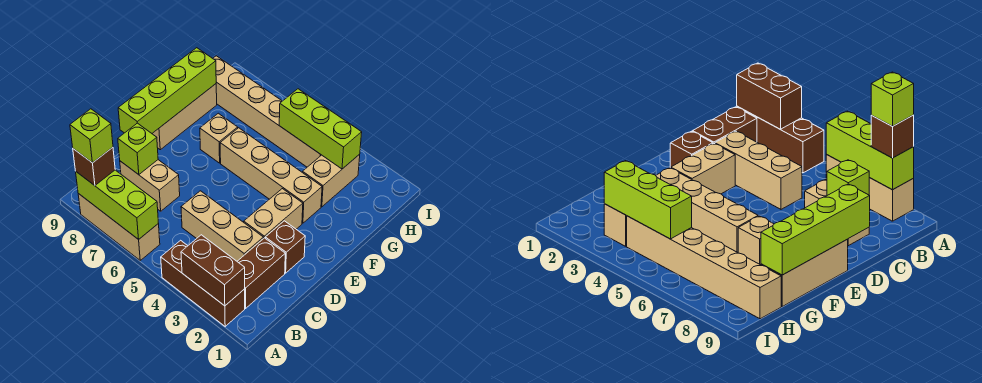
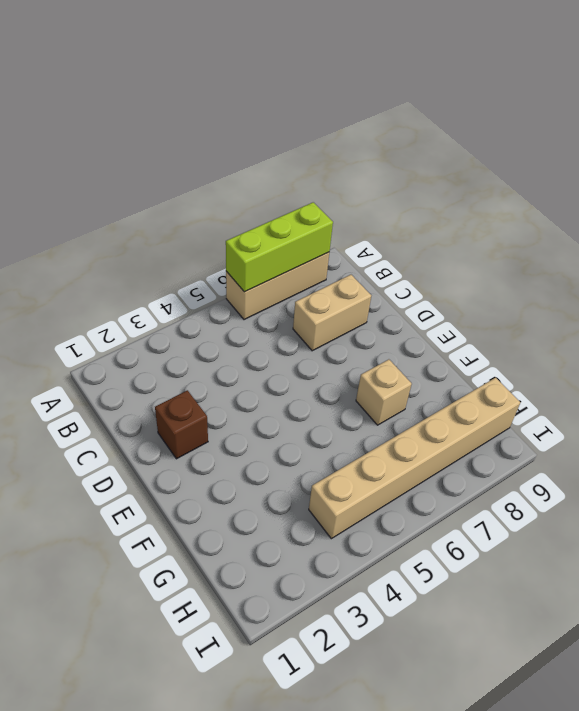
none -> brown 1x3 brick [161,240,245,326]
none -> brown 1x2 brick [237,238,285,308]
none -> tan 1x3 brick [181,191,263,261]

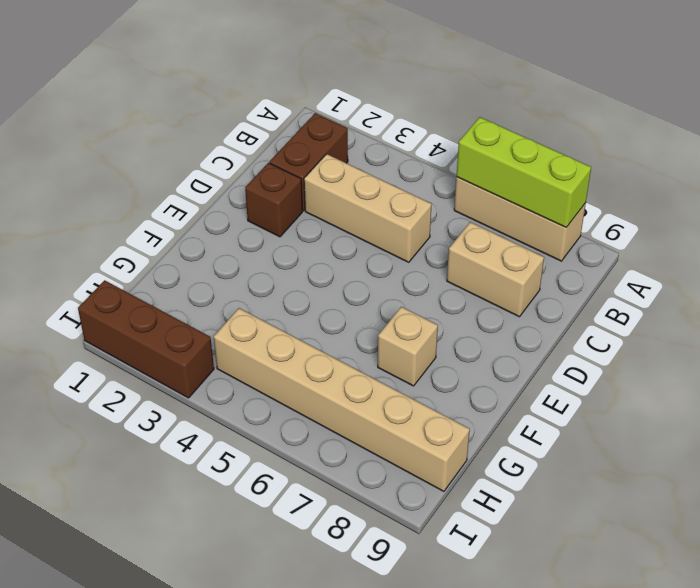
brown 1x3 brick [78,280,214,398] -> brown 1x3 brick moved to [161,240,245,326]
none -> tan 1x2 brick [244,189,303,239]
none -> tan 1x3 brick [152,84,217,150]
none -> tan 1x4 brick [220,128,322,223]

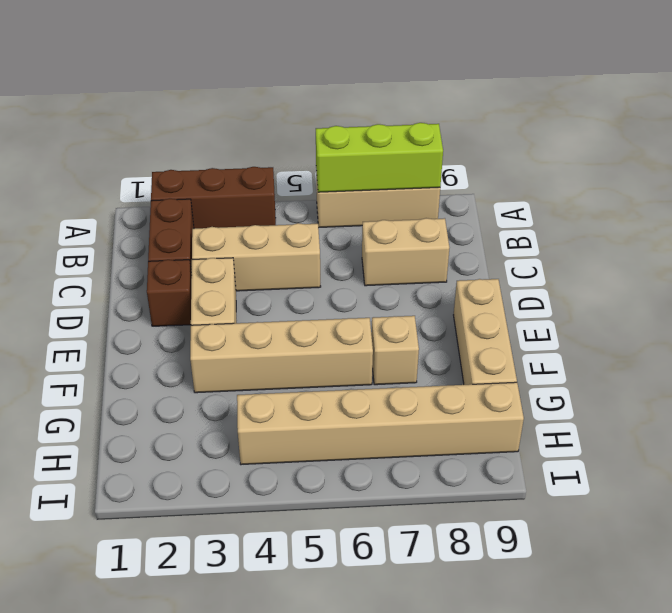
none -> tan 1x2 brick [302,154,360,207]
none -> brown 1x2 brick [181,235,245,306]
none -> lime 1x1 brick [118,123,158,175]

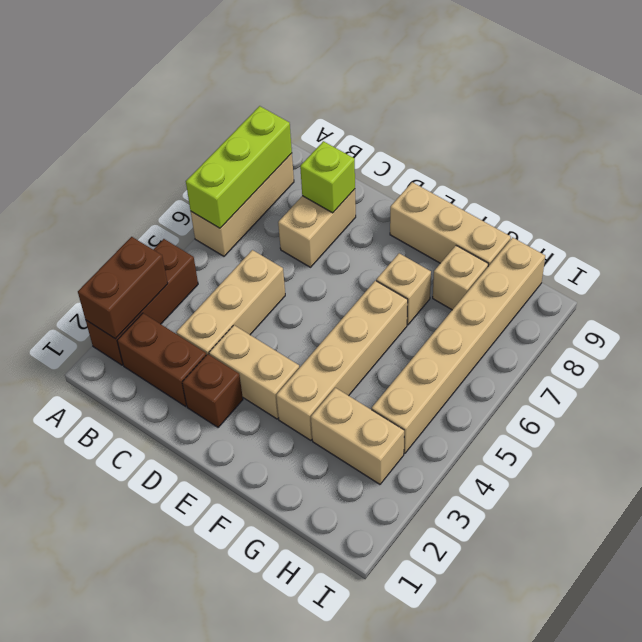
tan 1x1 brick [433,246,488,310] -> none
none -> lime 1x4 brick [118,48,216,133]
none -> lime 1x3 brick [279,89,362,169]
none -> brown 1x1 brick [73,147,115,185]

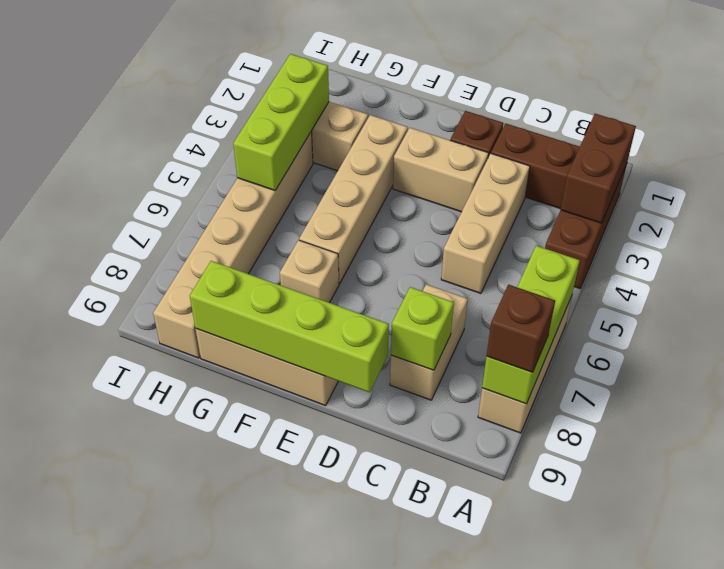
none -> lime 1x1 brick [70,109,113,163]

